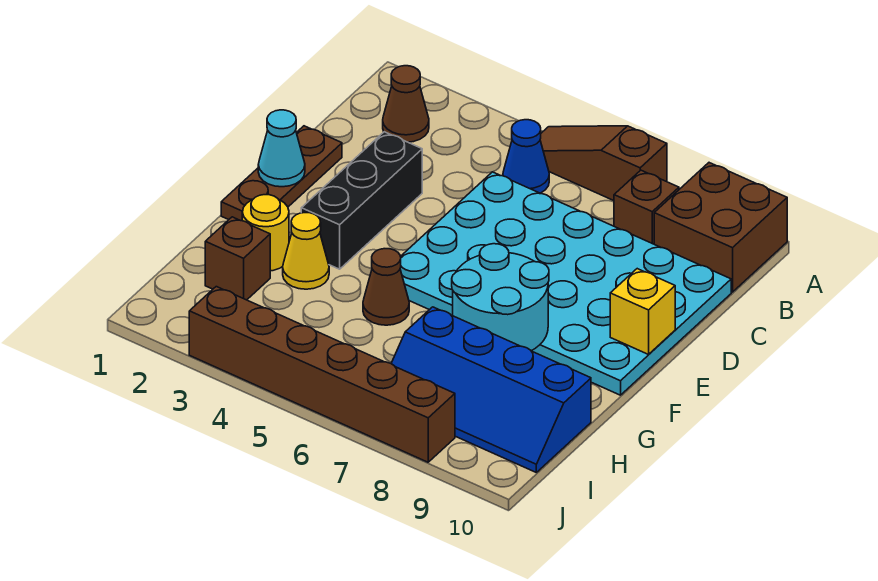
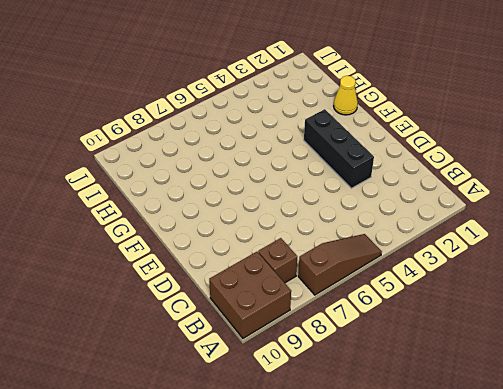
yellow 1x1 cone [334,76,358,115] -> yellow 1x1 cone moved to [283,213,329,289]
none -> brown 1x1 cone [383,66,429,142]
none -> blue 1x1 cone [503,120,549,193]
none -> cyan 4x6 plate [400,172,731,395]

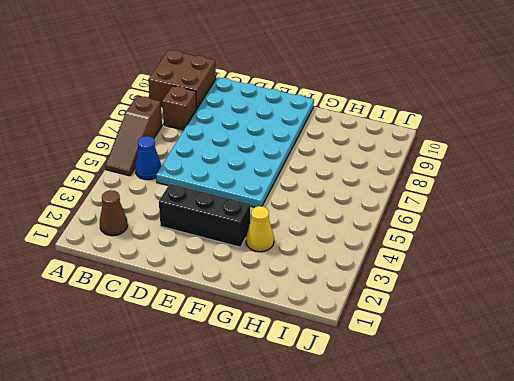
none -> brown 1x3 plate [221,126,342,221]
none -> yellow 1x1 round brick [242,195,289,271]
none -> brown 1x1 cone [363,249,409,325]

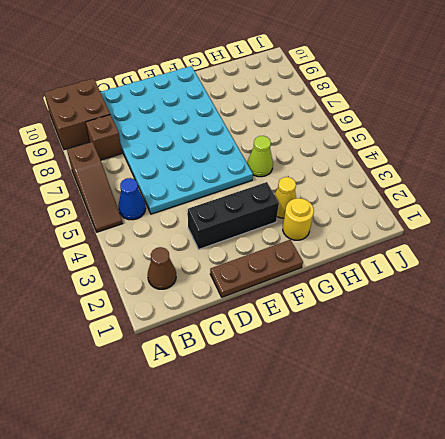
lime 1x1 cone [247,136,273,177] -> brown 1x1 cone [363,249,409,325]
none -> brown 1x1 brick [205,217,270,300]
none -> blue 2x4 slope [391,307,591,472]
none -> brown 1x6 brick [189,287,455,462]

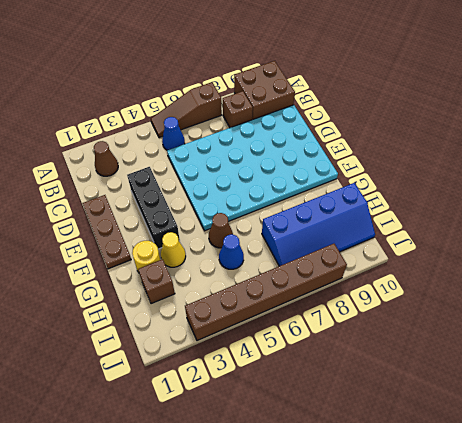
blue 1x1 cone [219,234,244,269] -> none
none -> cyan 1x1 cone [258,110,305,187]
none -> yellow 1x1 brick [610,269,675,354]
none -> cyan 2x2 round brick [452,244,549,351]

